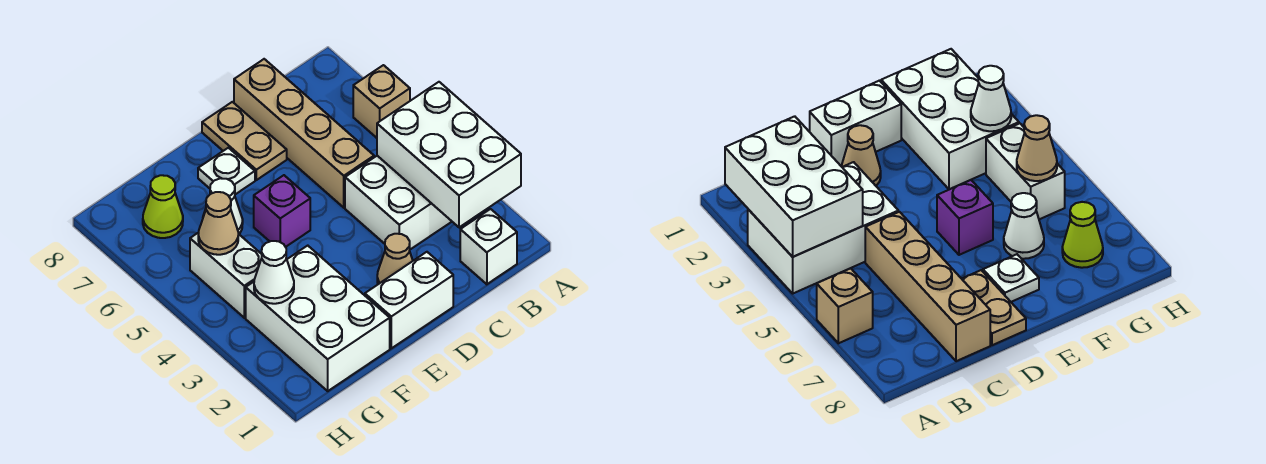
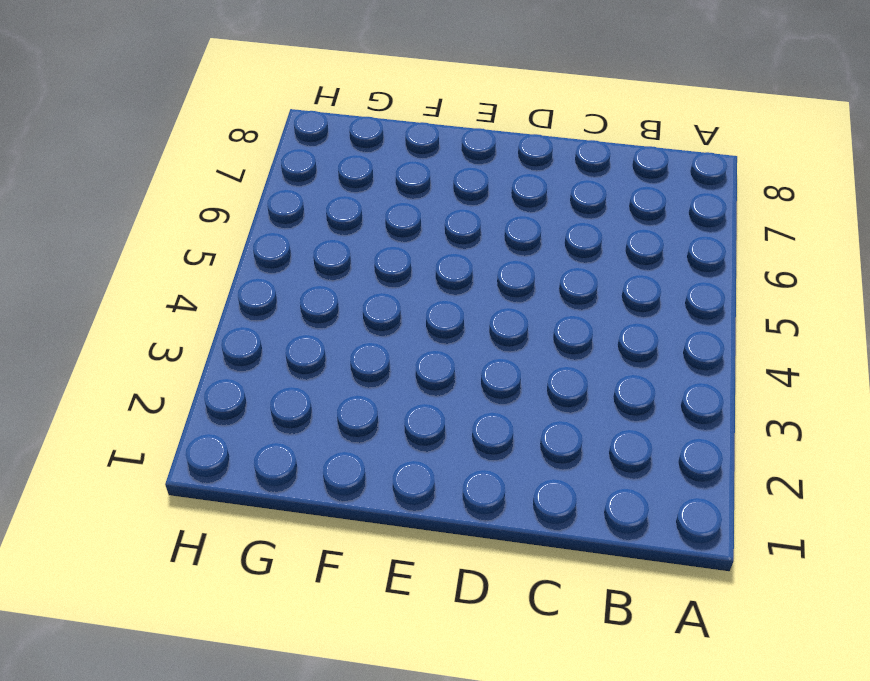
none -> white 2x3 brick [345,156,452,249]
none -> tan 1x1 brick [353,65,410,138]
none -> white 1x1 brick [460,209,517,284]

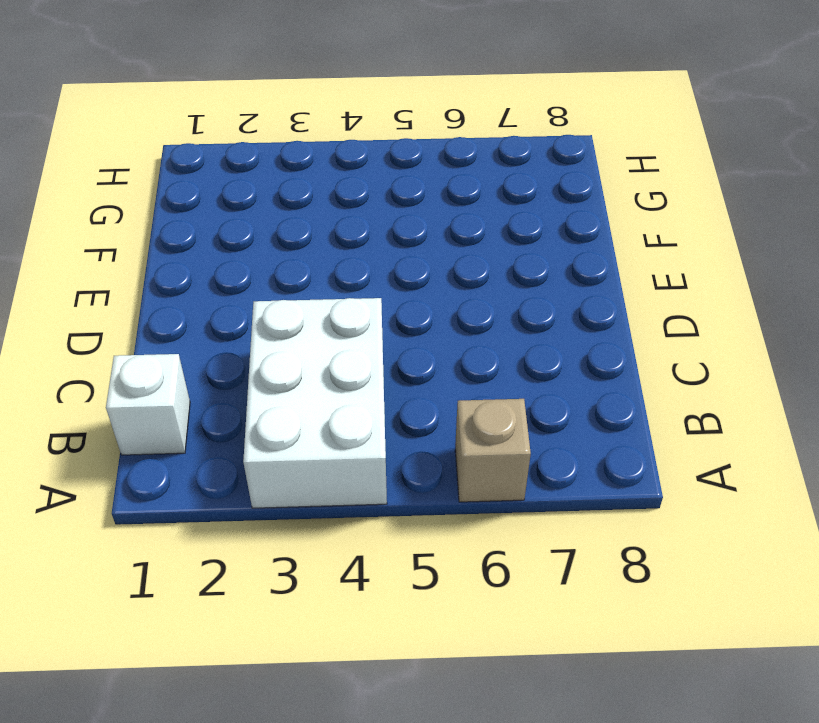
none -> tan 1x4 brick [234,59,374,208]
none -> white 1x2 brick [365,252,453,348]
none -> tan 1x1 cone [377,234,413,284]

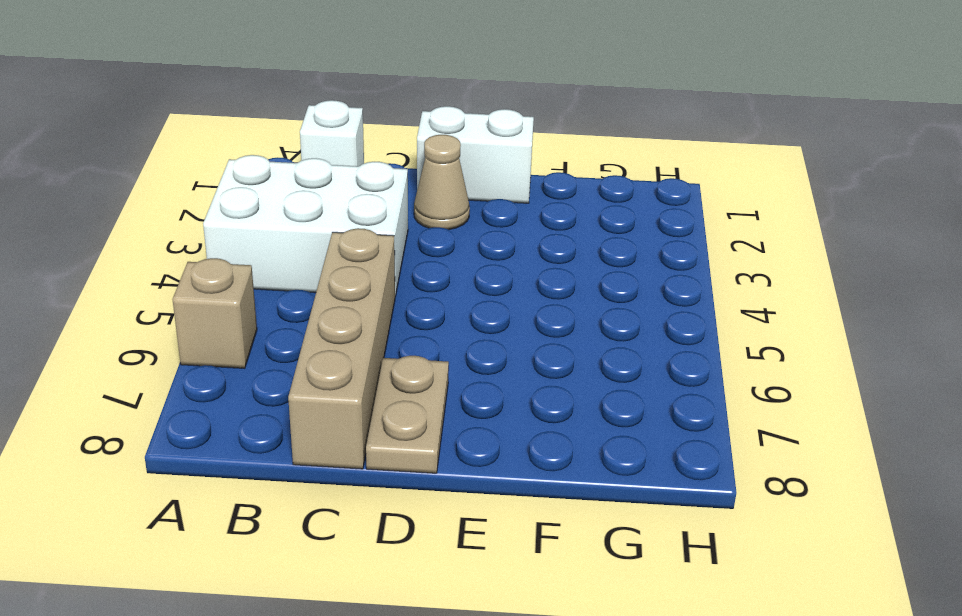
none -> purple 1x1 brick [254,175,310,247]
none -> white 1x1 plate [198,148,255,194]
none -> white 2x3 brick [246,246,390,391]

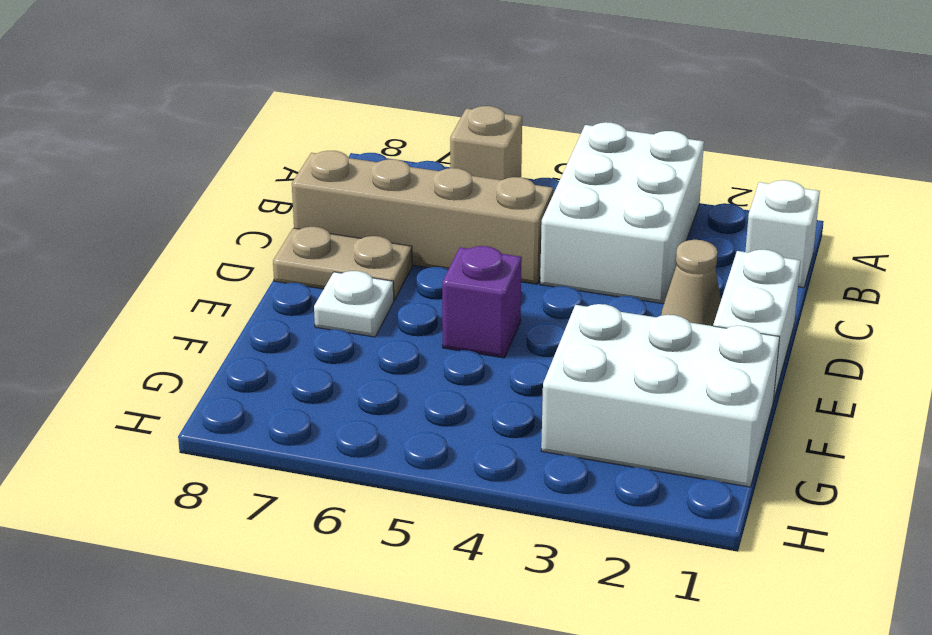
none -> white 1x1 cone [203,178,243,234]
none -> white 1x2 brick [190,232,262,318]
none -> lime 1x1 cone [143,175,183,238]

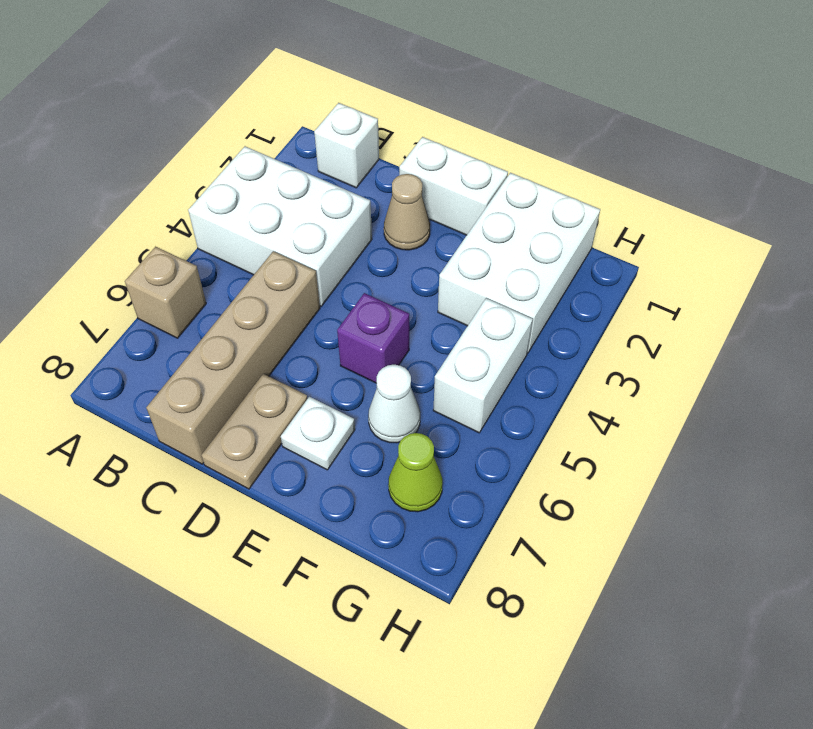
none -> white 2x3 brick [377,82,521,227]
none -> white 1x1 cone [254,241,294,304]
none -> tan 1x1 cone [198,192,238,255]

